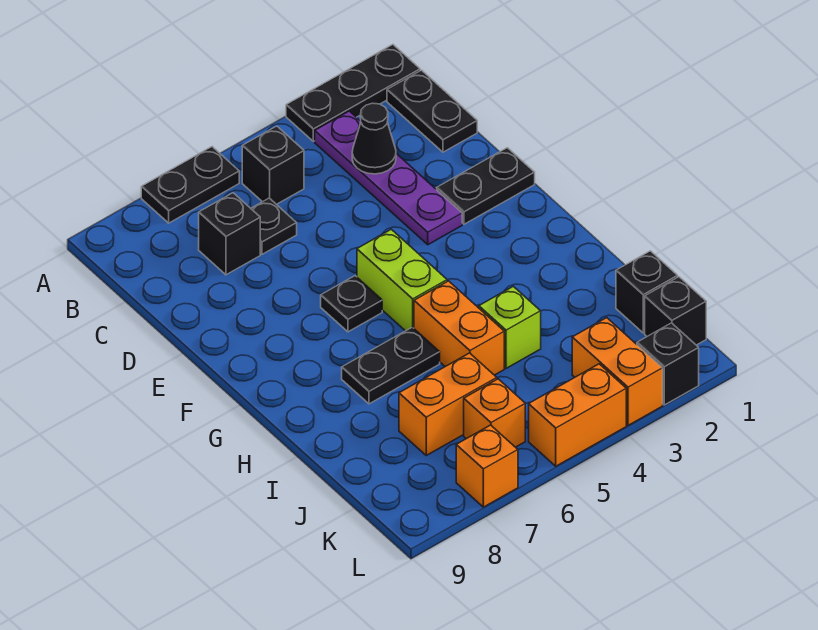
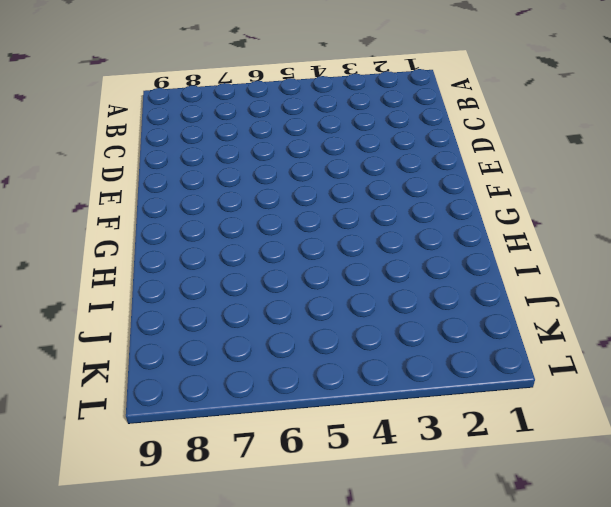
none -> black 1x3 plate [286,45,420,141]
none -> black 1x2 plate [141,147,239,223]
none -> black 1x2 plate [387,70,477,152]

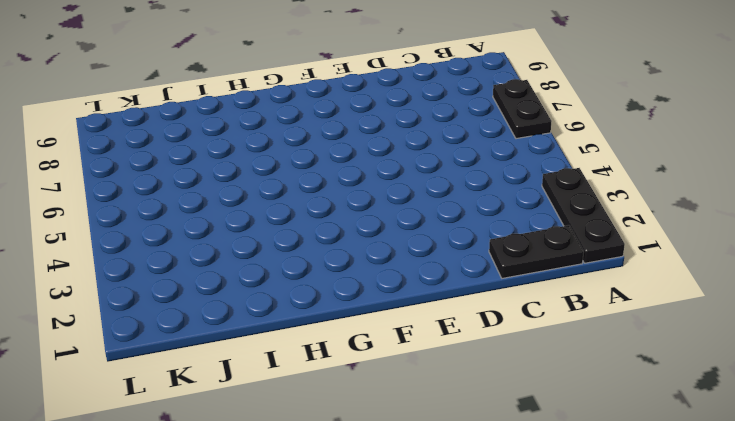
none -> purple 1x4 plate [315,111,462,245]
none -> black 1x1 brick [242,126,304,204]
none -> black 1x1 plate [251,198,297,254]

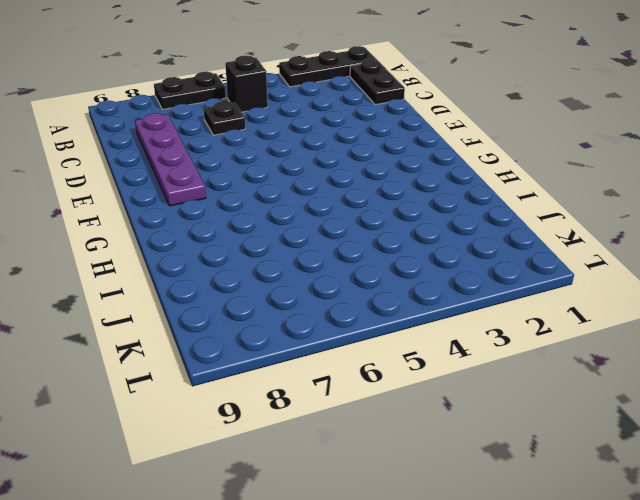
purple 1x4 plate [135,113,206,206] -> purple 1x4 plate moved to [315,111,462,245]
none -> black 1x1 brick [199,193,260,275]
none -> black 1x2 plate [437,148,535,224]
none -> lime 1x2 brick [357,229,447,331]

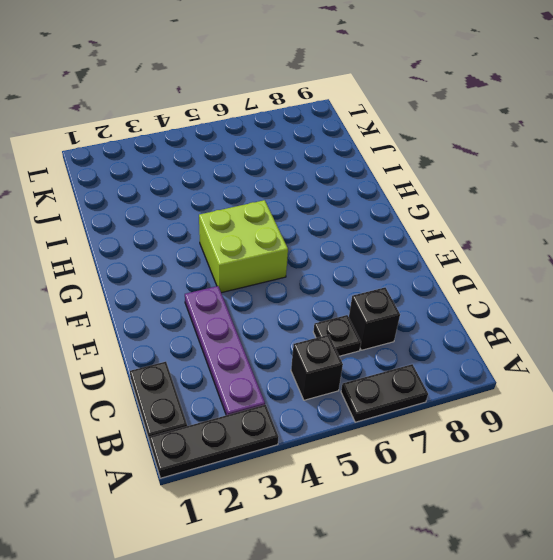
lime 2x2 brick [199,200,288,293] -> lime 1x2 brick [357,229,447,331]
none -> black 1x2 plate [437,148,535,224]
none -> black 1x1 plate [321,276,382,332]
none -> orange 1x2 brick [414,281,504,375]

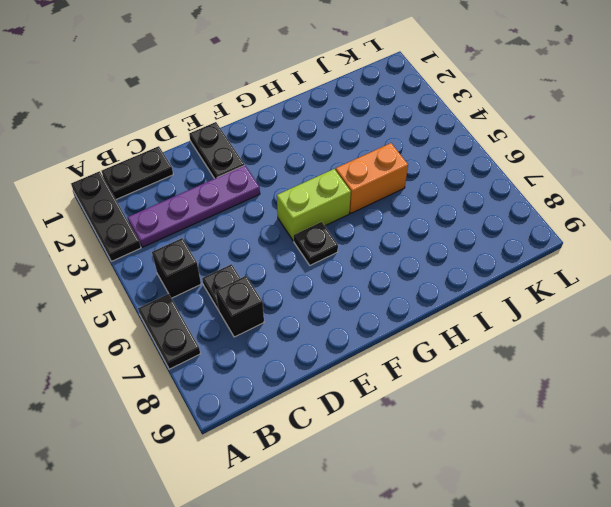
none -> black 1x2 plate [342,327,440,404]
none -> lime 1x1 brick [479,286,541,368]
none -> black 1x1 brick [616,251,678,333]

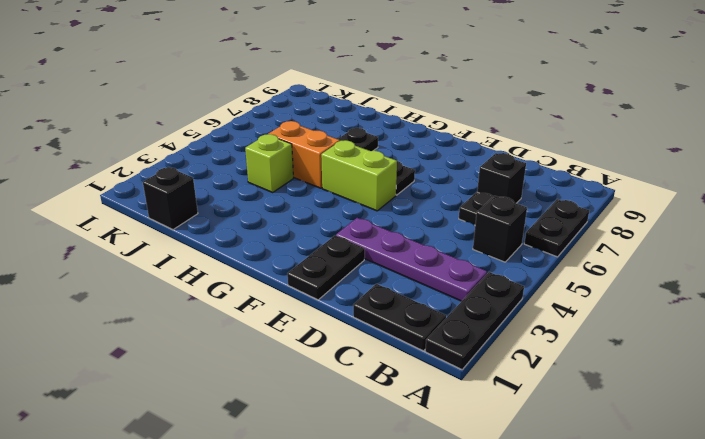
none -> orange 1x2 brick [399,353,497,455]
none -> black 1x1 brick [645,277,706,345]
none -> orange 1x2 brick [572,318,663,425]

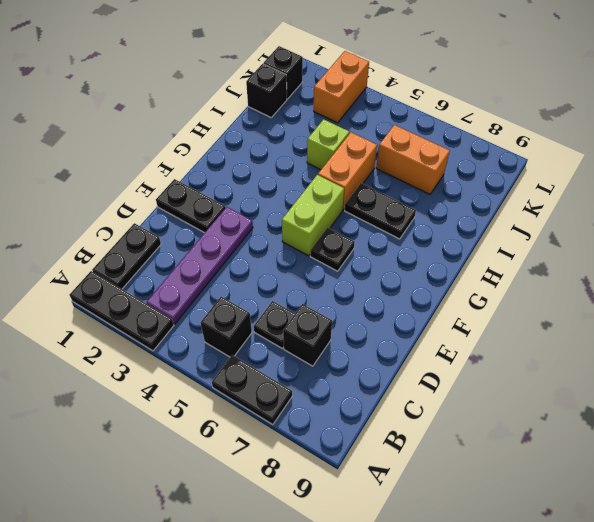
none -> orange 1x1 brick [464,379,525,447]
none -> black 1x1 brick [637,323,699,405]
none -> orange 1x2 brick [529,364,626,466]

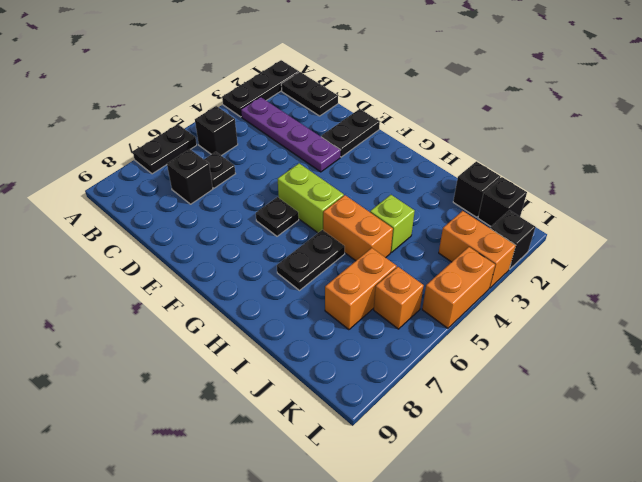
none -> orange 1x1 brick [456,425,518,507]
none -> black 1x1 cone [352,103,396,174]

